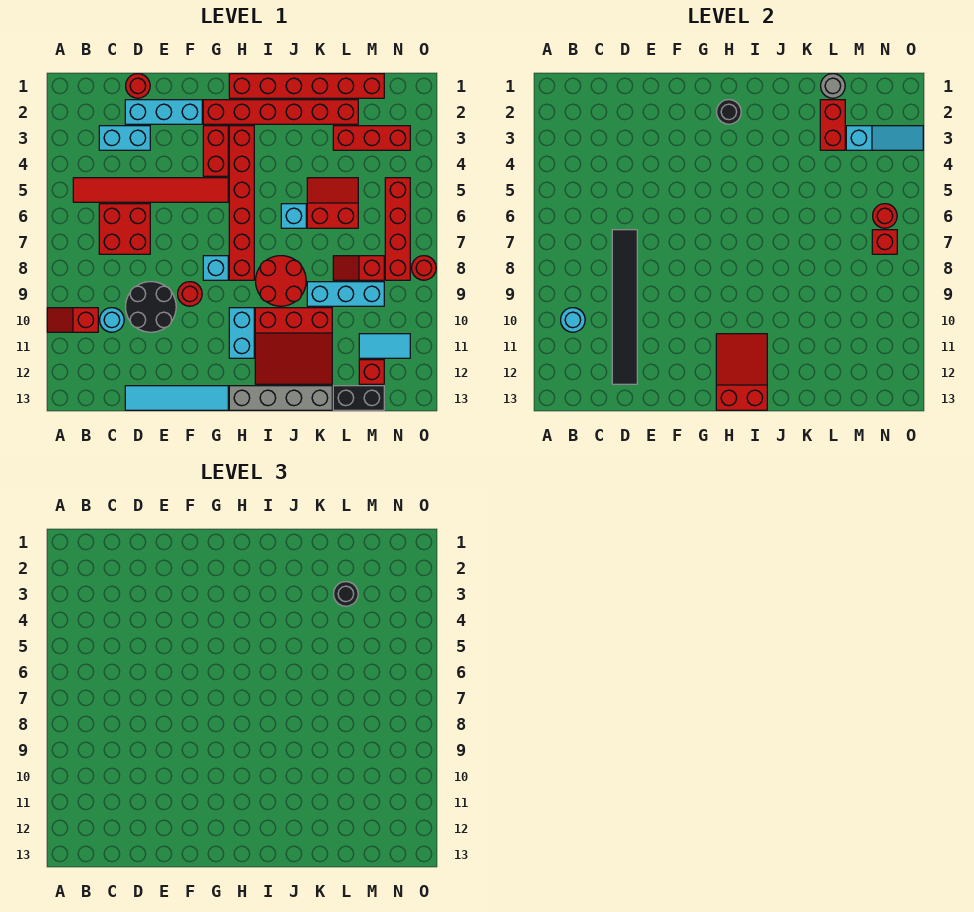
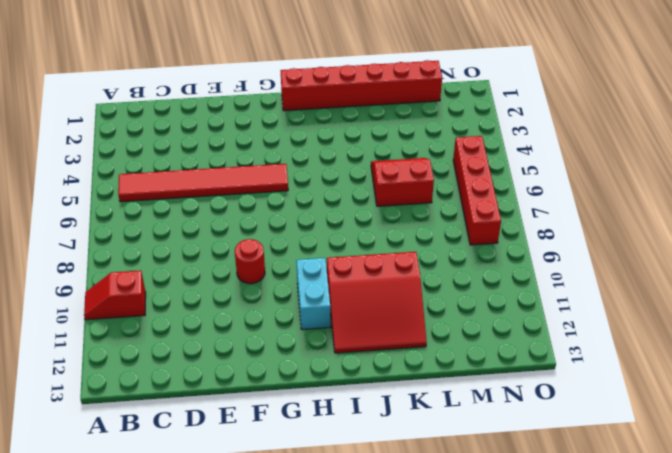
none -> cyan 1x2 brick [99,126,150,150]
none -> red 2x2 brick [99,204,150,254]
none -> cyan 1x1 round brick [100,308,124,332]
none -> red 1x1 round brick [126,74,150,98]

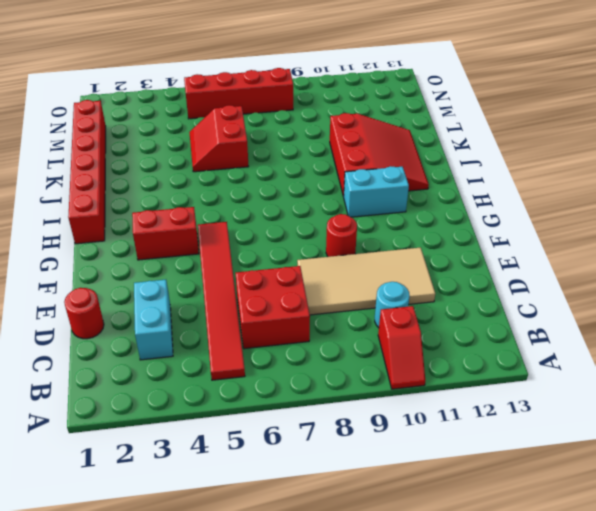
tan 2x4 tile [297,247,435,315] -> black 2x2 round brick [126,282,176,332]
none -> cyan 1x3 brick [125,100,202,124]
none -> cyan 1x4 tile [125,386,228,410]
none -> red 1x6 brick [203,100,358,124]
none -> cyan 1x1 brick [203,256,228,280]

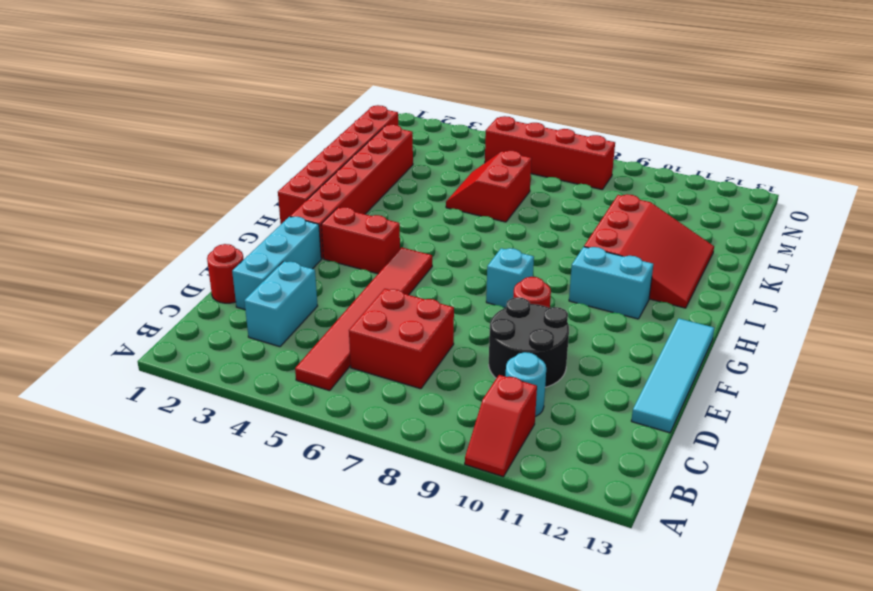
none -> red 1x6 brick [229,126,254,280]
none -> grey 1x4 brick [229,386,332,410]
none -> red 2x2 round brick [256,256,306,306]
none -> cyan 1x1 brick [281,204,306,228]

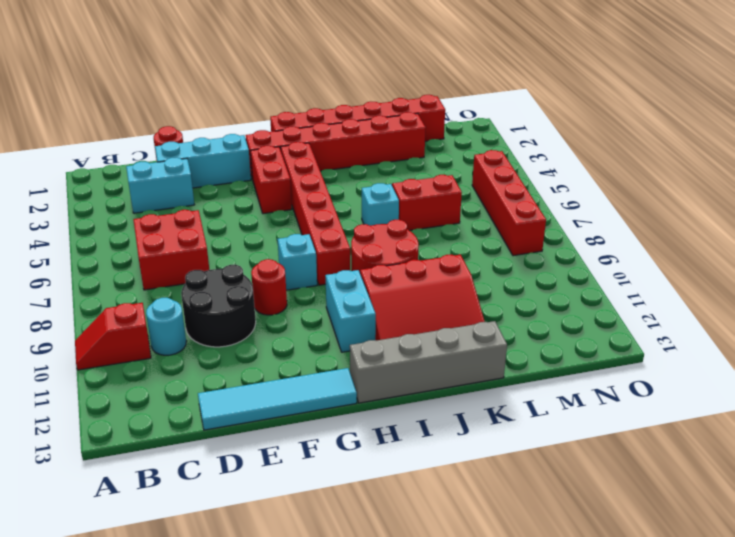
none -> red 1x6 tile [73,178,228,202]
none -> cyan 1x3 brick [307,282,384,306]
none -> red 1x3 brick [333,126,410,150]
none -> red 1x2 slope [333,256,384,280]

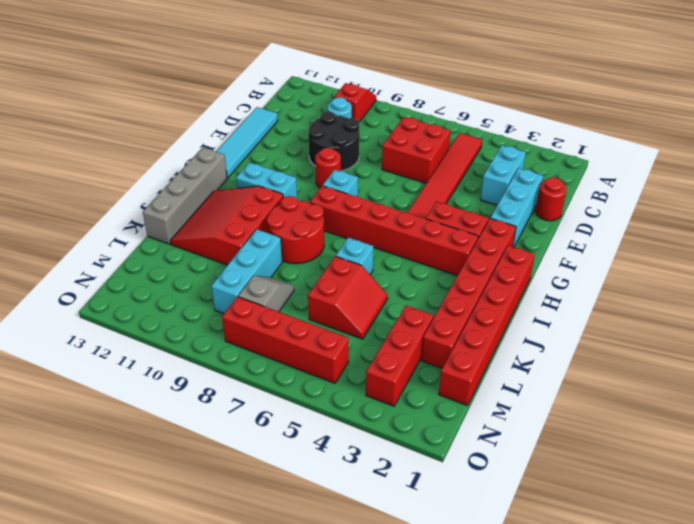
grey 1x2 slope [238,276,294,312] -> red 1x2 slope [333,256,384,280]
none -> black 1x2 brick [333,386,384,410]
none -> cyan 1x2 tile [359,334,410,358]
none -> red 1x1 brick [359,360,384,384]
none -> red 1x1 round brick [412,256,436,280]

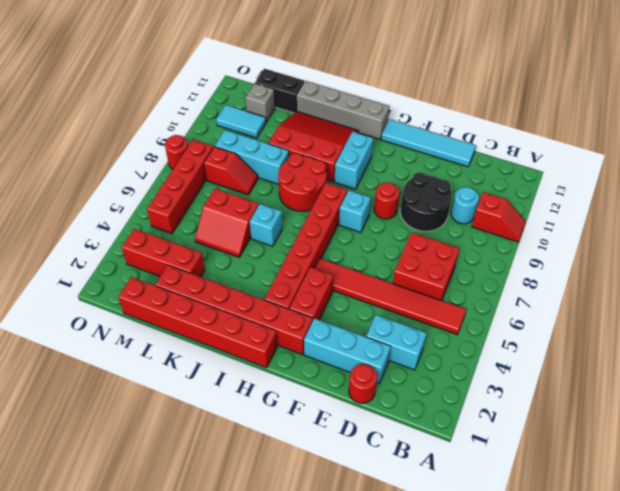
grey 1x1 brick [245,83,275,122] -> red 1x1 brick [359,360,384,384]
none -> cyan 1x1 round brick [561,308,585,332]
none -> black 1x6 tile [612,230,637,384]
none -> black 1x1 round brick [717,100,741,124]
none -> red 2x3 slope [716,334,767,410]

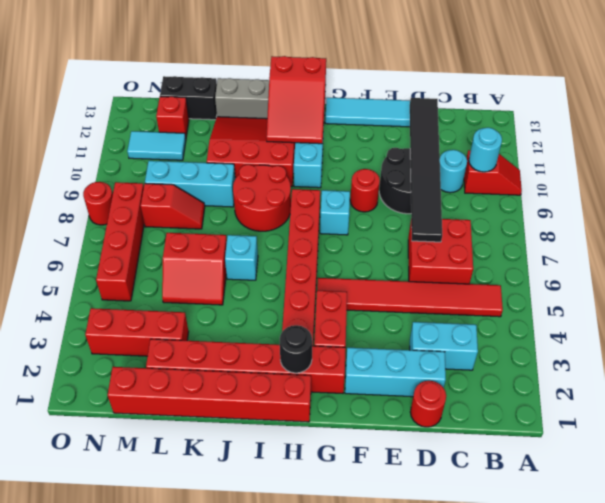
none -> grey 1x1 round brick [821,74,845,98]
none -> red 1x2 brick [820,100,845,150]
none -> cyan 1x3 slope [846,126,923,150]
none -> red 1x1 round brick [873,204,897,228]

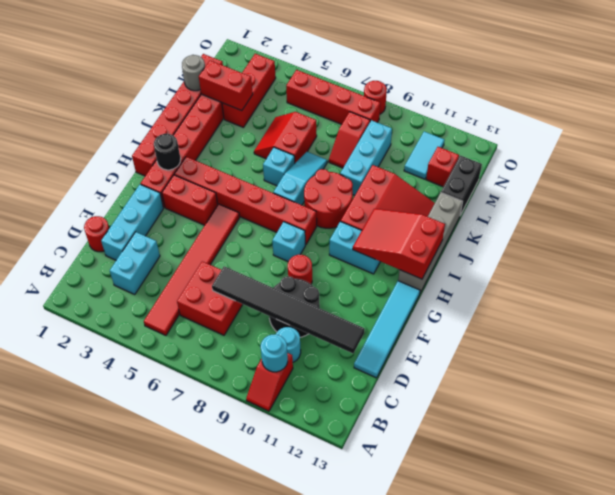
cyan 1x3 slope [273,152,327,205] -> cyan 1x3 slope moved to [846,126,923,150]
none -> red 1x1 round brick [873,204,897,228]
none -> red 1x1 brick [872,230,897,254]
none -> black 1x1 round brick [334,582,358,606]

